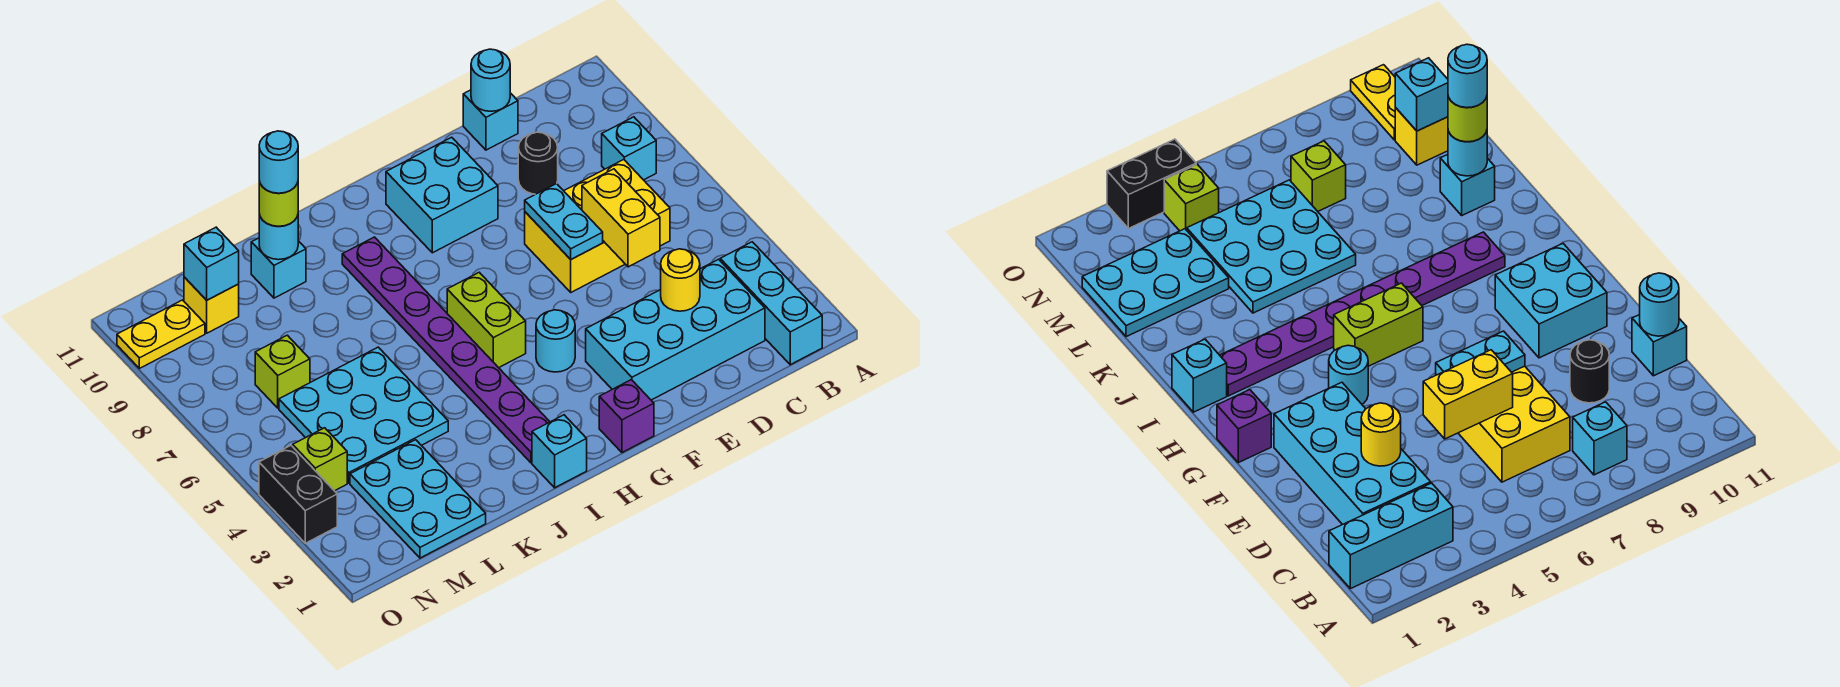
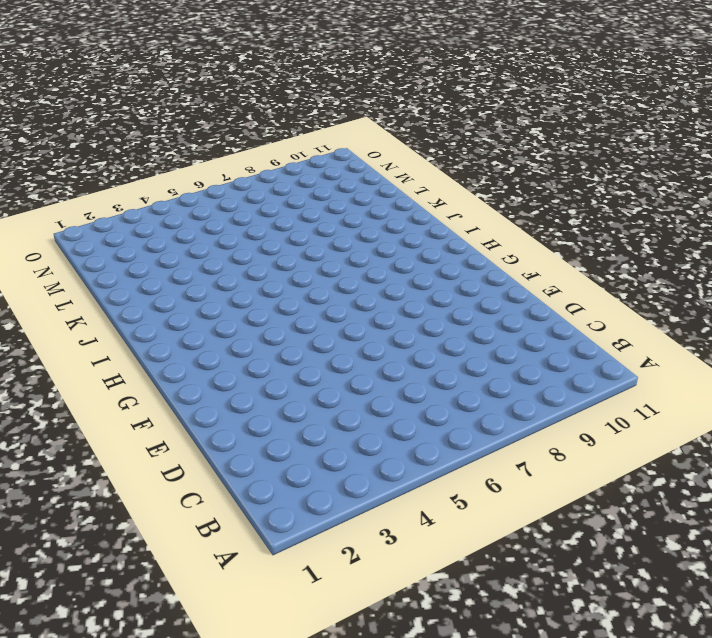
none -> cyan 1x3 brick [720,242,822,365]
none -> cyan 1x1 brick [602,117,656,180]
none -> cyan 2x4 brick [586,259,765,400]

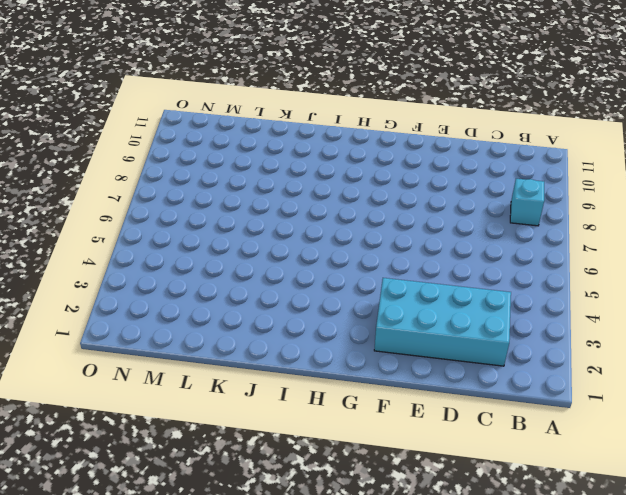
none -> cyan 1x3 brick [720,242,822,365]
none -> yellow 2x3 brick [525,160,670,292]
none -> black 1x1 round brick [518,132,558,194]

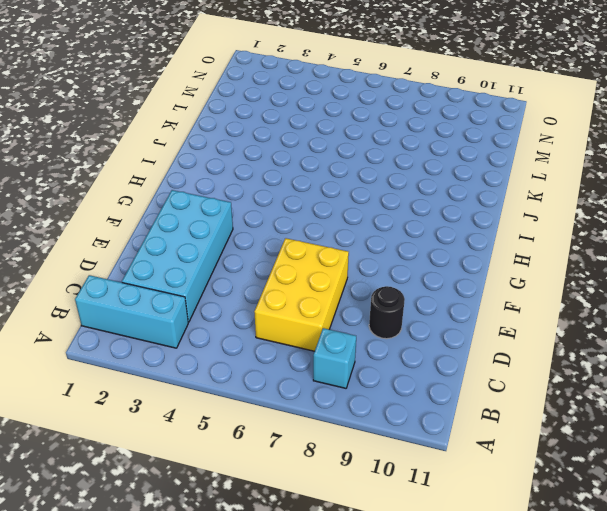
none -> cyan 1x1 brick [463,90,518,150]
none -> cyan 2x2 brick [386,137,498,253]
none -> purple 1x1 brick [599,380,654,453]

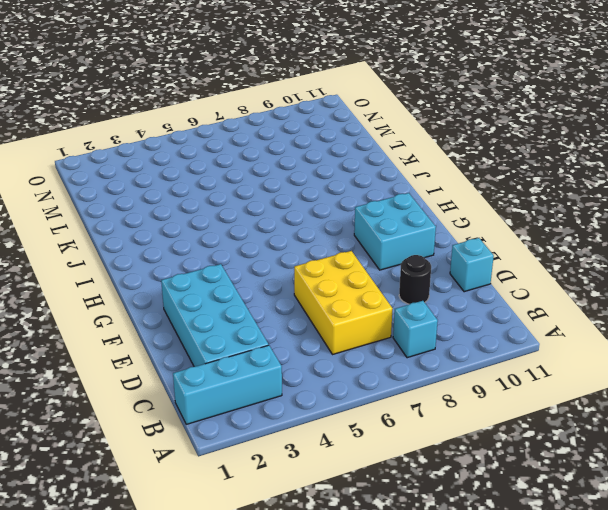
none -> purple 1x1 brick [599,380,654,453]
none -> cyan 1x1 round brick [536,310,575,372]
none -> lime 1x2 brick [447,272,526,368]

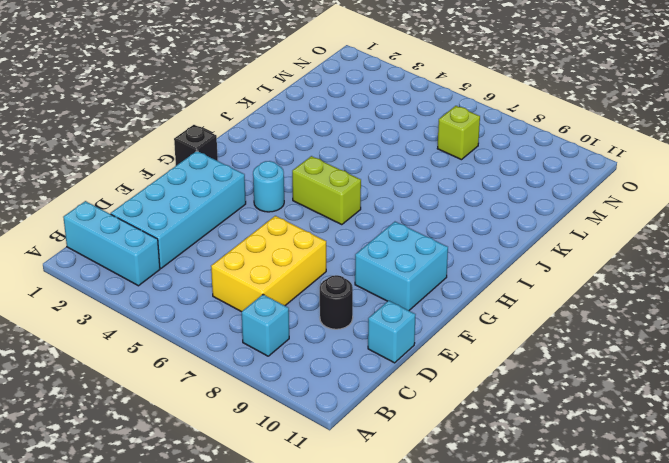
black 1x1 brick [174,125,218,166] -> purple 1x1 brick [599,380,654,453]
none -> cyan 1x1 brick [532,415,587,488]
none -> purple 1x8 plate [342,237,550,463]
none -> cyan 3x3 plate [279,347,448,483]

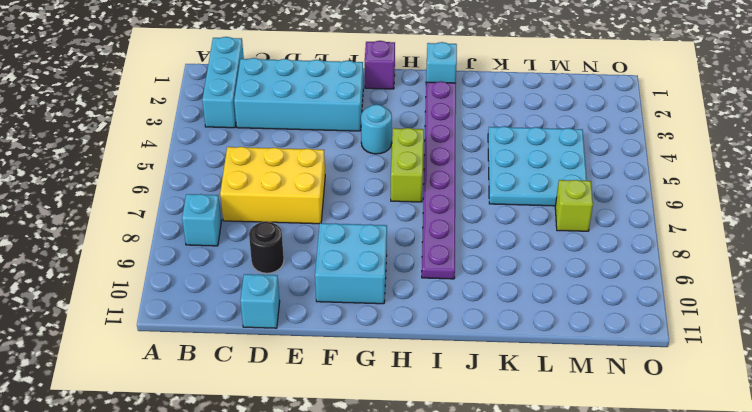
none -> cyan 1x1 brick [251,238,306,298]
none -> cyan 2x3 plate [350,440,486,558]
none -> yellow 1x1 brick [184,277,239,333]

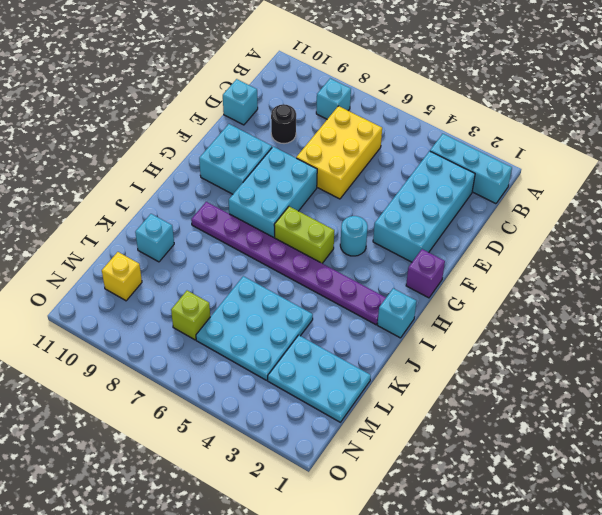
cyan 2x3 brick [229,147,317,238] -> none
none -> lime 1x1 brick [293,428,347,491]
none -> yellow 1x2 plate [117,300,205,368]
none -> black 1x2 brick [259,446,337,543]

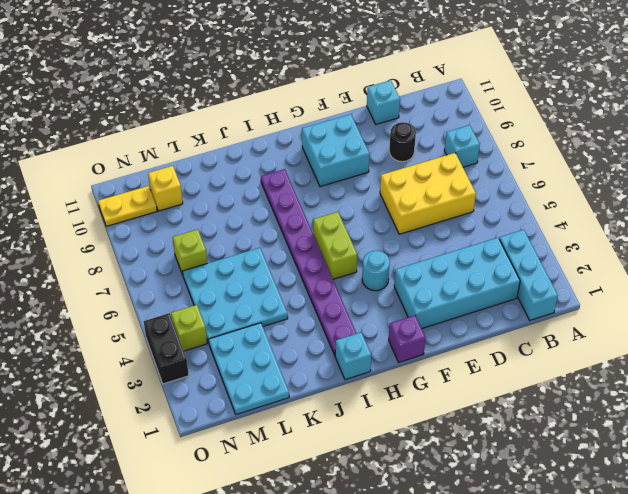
none -> cyan 1x1 brick [251,238,306,298]
none -> yellow 1x1 round brick [661,249,700,311]
none -> yellow 1x2 brick [582,169,660,267]

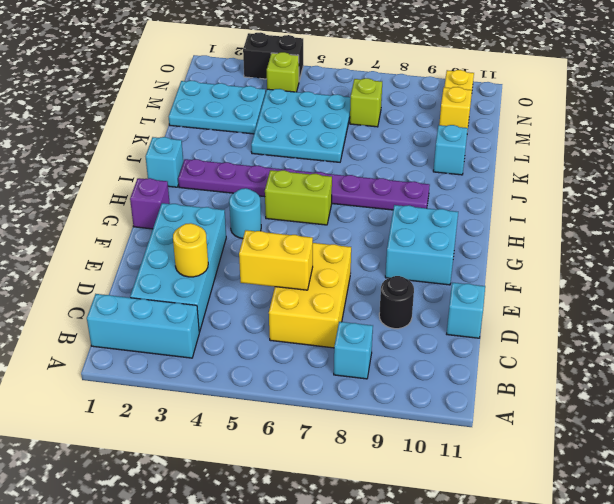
none -> cyan 1x1 round brick [471,49,510,111]
none -> cyan 1x2 plate [525,184,603,259]
none -> cyan 1x1 round brick [259,214,298,260]

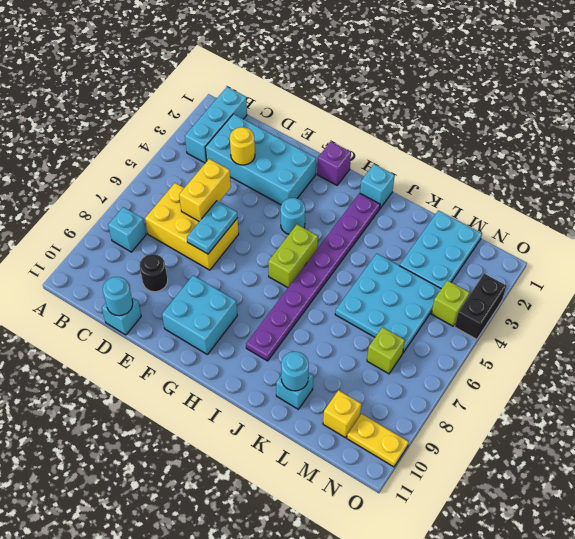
none -> cyan 1x1 brick [184,227,239,300]
none -> lime 1x1 round brick [259,181,298,226]
none -> cyan 1x1 round brick [259,131,298,193]

